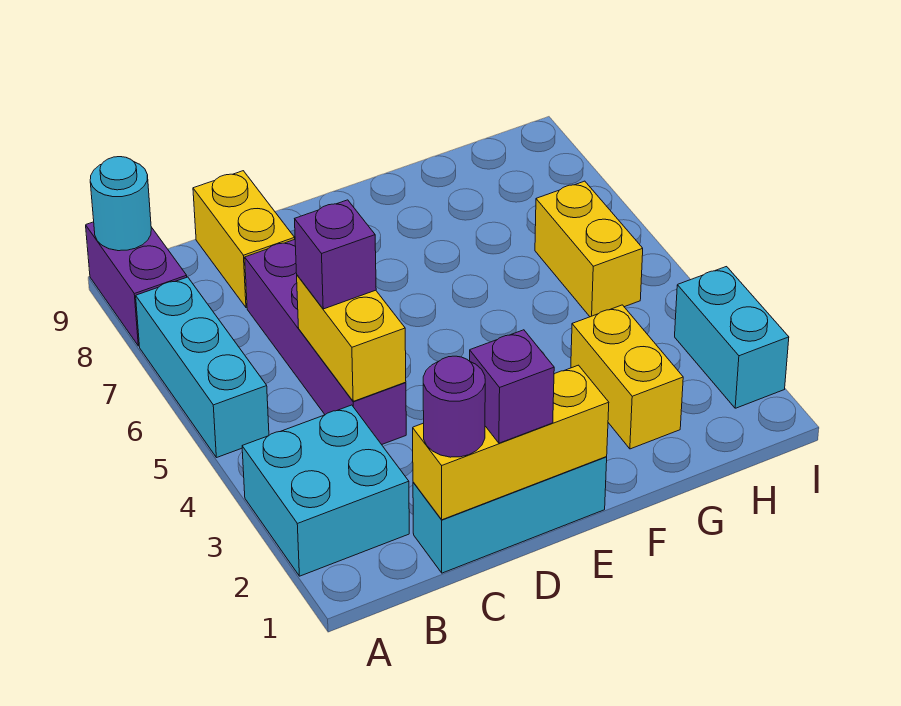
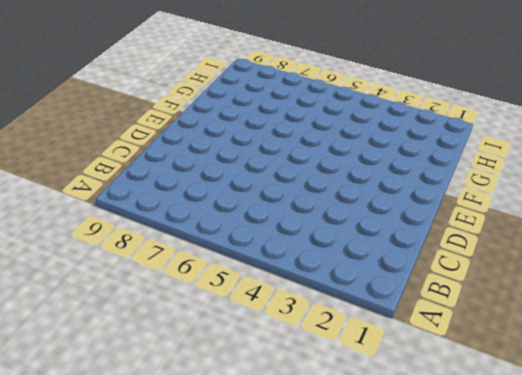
none -> cyan 2x2 brick [242,405,409,576]
none -> cyan 1x3 brick [136,277,269,458]
none -> purple 1x2 brick [86,222,187,346]

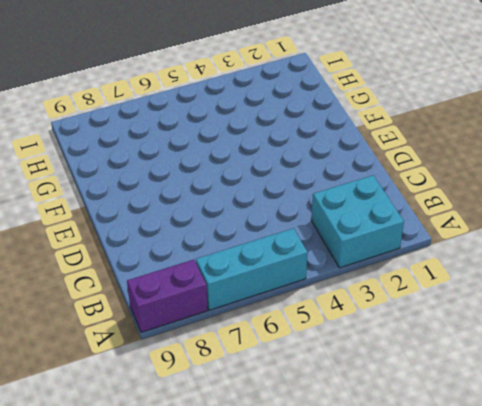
none -> cyan 1x3 brick [413,457,607,573]
none -> purple 1x4 brick [245,240,406,445]
none -> yellow 1x2 brick [193,171,295,308]

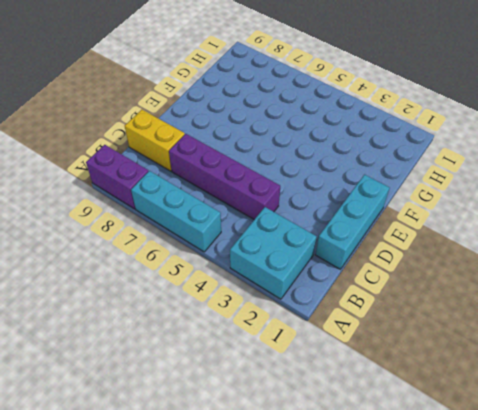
none -> yellow 1x2 brick [571,305,683,449]
none -> yellow 1x2 brick [535,181,643,317]
none -> cyan 1x2 brick [675,267,789,408]

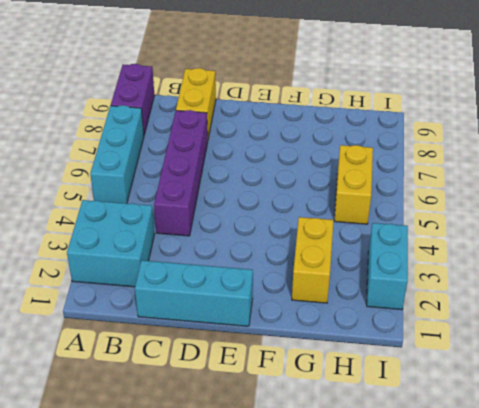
none -> cyan 1x1 round brick [90,157,151,251]
none -> yellow 1x3 brick [413,365,609,520]
none -> yellow 1x2 brick [297,275,406,401]

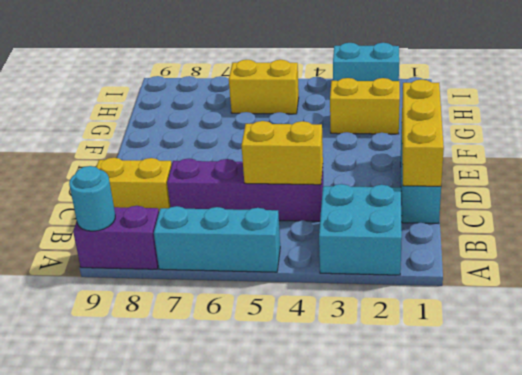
none -> purple 1x1 round brick [423,356,485,457]
none -> purple 1x1 brick [295,200,376,309]
none -> purple 1x1 brick [470,330,554,443]

